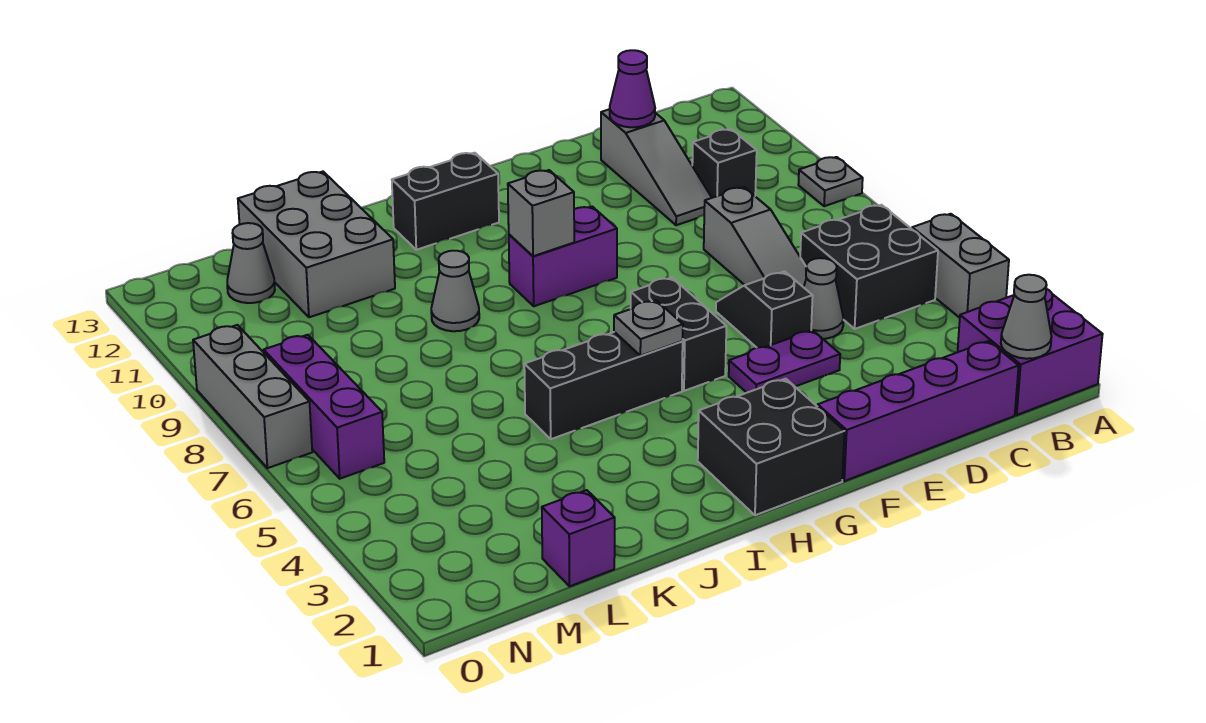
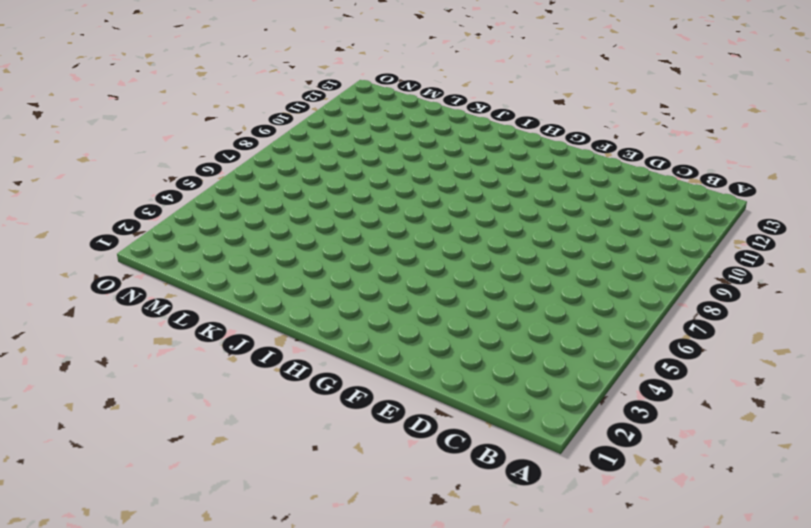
none -> purple 2x2 brick [958,289,1103,415]
none -> grey 1x2 brick [912,214,1009,318]
none -> grey 1x1 plate [798,157,863,206]

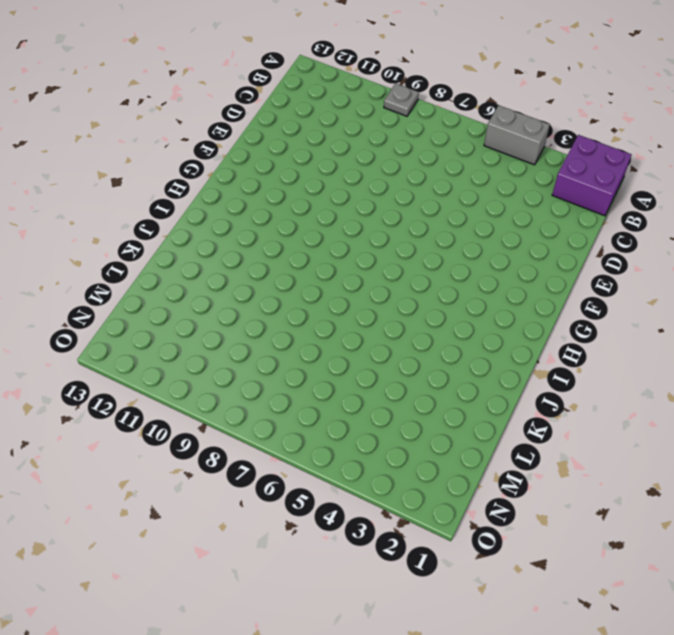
none -> black 2x2 brick [800,205,938,329]
none -> purple 1x4 brick [818,341,1019,481]
none -> black 1x1 brick [692,129,757,198]

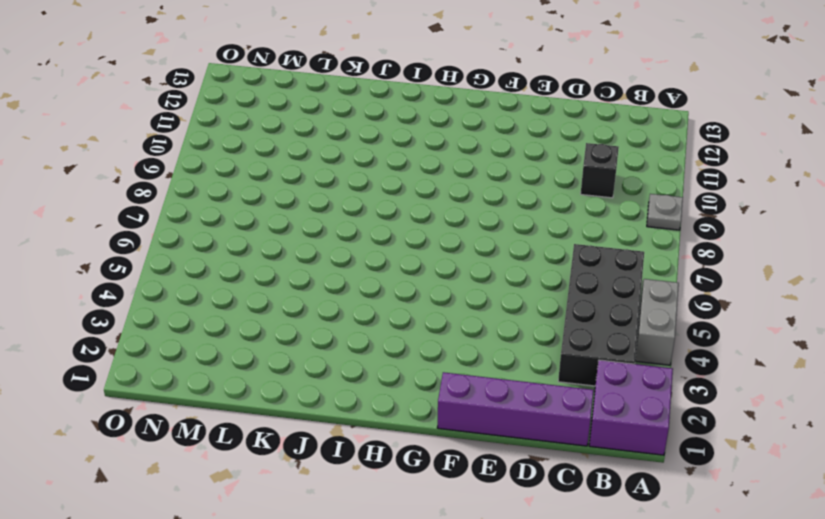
black 2x4 brick [558,244,644,386] -> black 2x2 brick [800,205,938,329]
none -> grey 1x1 cone [804,258,844,339]
none -> grey 1x3 slope [704,187,806,287]
none -> grey 1x3 slope [601,109,712,225]

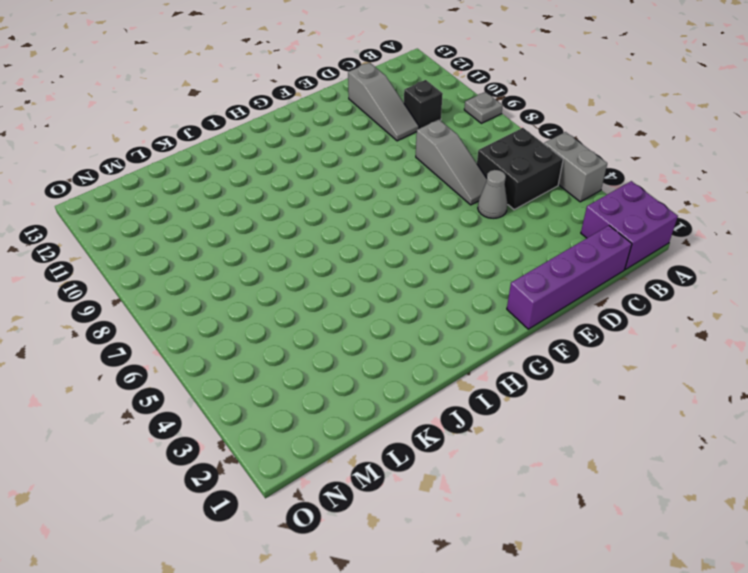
none -> purple 1x2 plate [729,330,840,393]
none -> black 1x2 slope [716,271,813,348]
none -> black 2x2 brick [698,379,845,515]

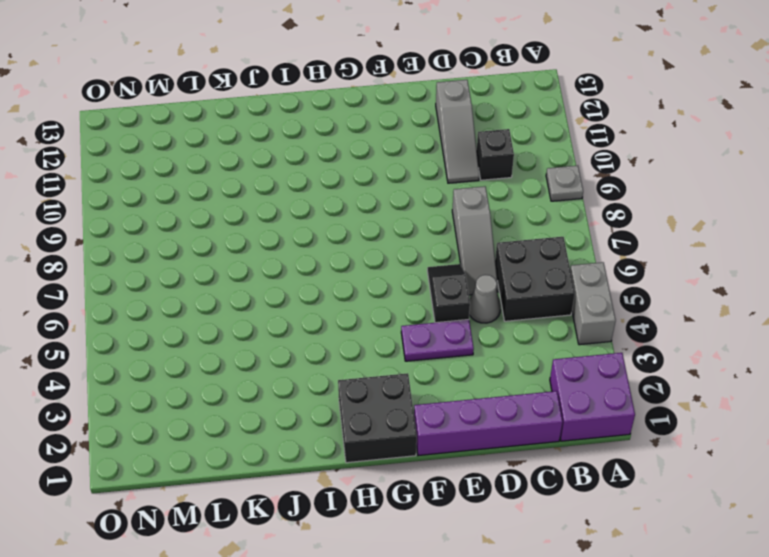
none -> black 1x2 brick [631,278,726,391]
none -> purple 1x2 brick [509,207,617,306]
none -> black 1x3 brick [524,332,683,439]

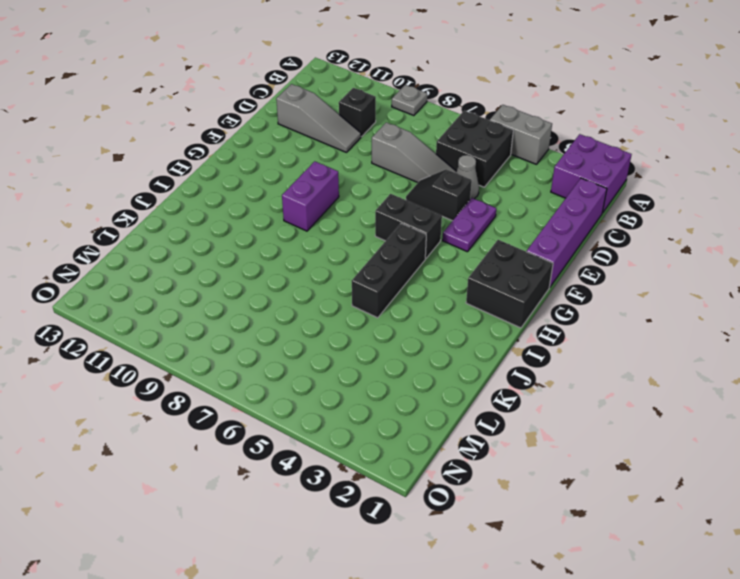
none -> black 1x2 brick [392,153,499,250]
none -> grey 1x1 cone [431,251,479,331]
none -> grey 2x3 brick [238,172,395,317]

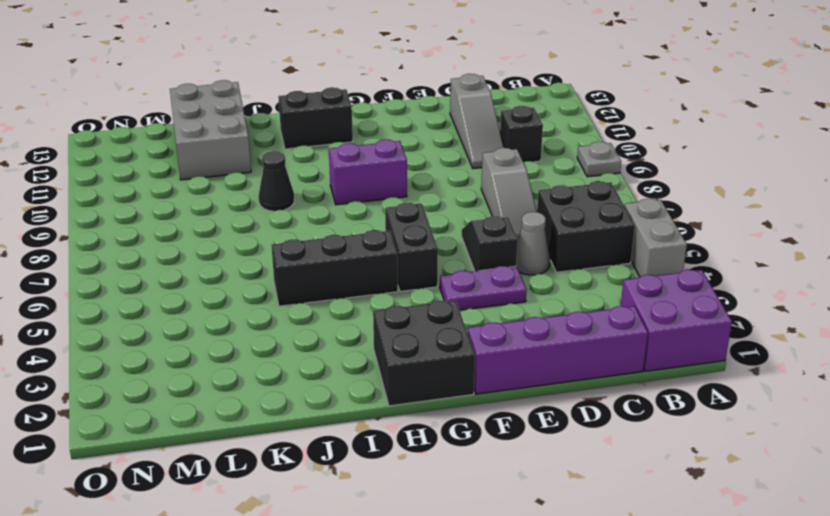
black 1x1 cone [259,151,294,211] -> grey 1x1 cone [431,251,479,331]
none -> purple 1x1 brick [542,490,615,586]
none -> grey 1x1 cone [227,223,275,303]
none -> purple 1x3 brick [264,335,384,479]

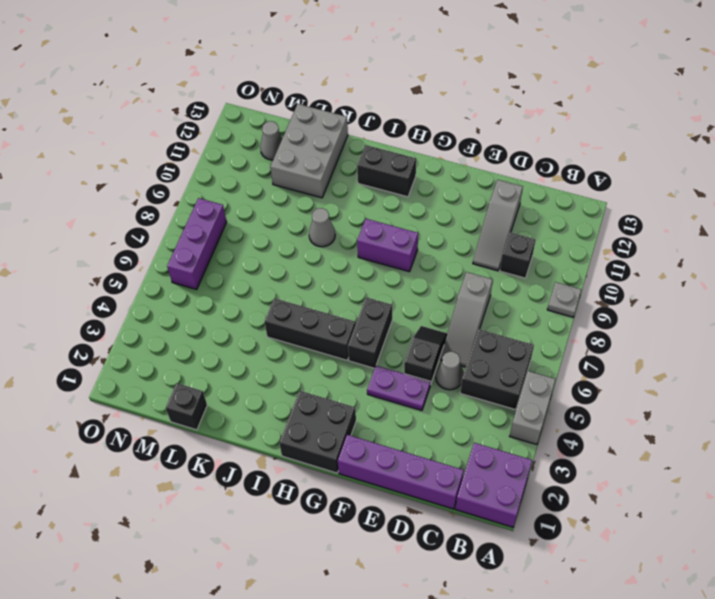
black 1x1 brick [166,383,207,430] -> purple 1x1 brick [542,490,615,586]
none -> grey 1x3 brick [193,325,312,468]
none -> grey 1x1 cone [1001,275,1052,359]
none -> purple 1x1 cone [610,50,655,127]

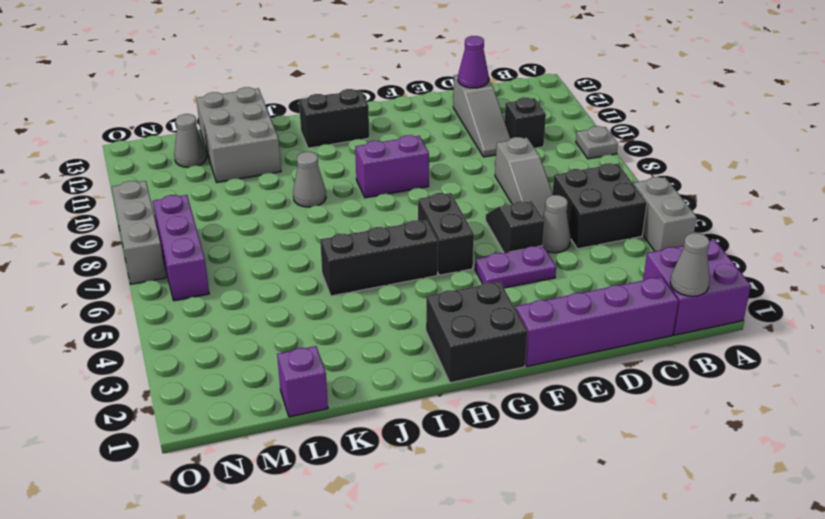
none -> grey 1x1 plate [614,300,683,356]
none -> grey 1x1 brick [508,170,574,256]

